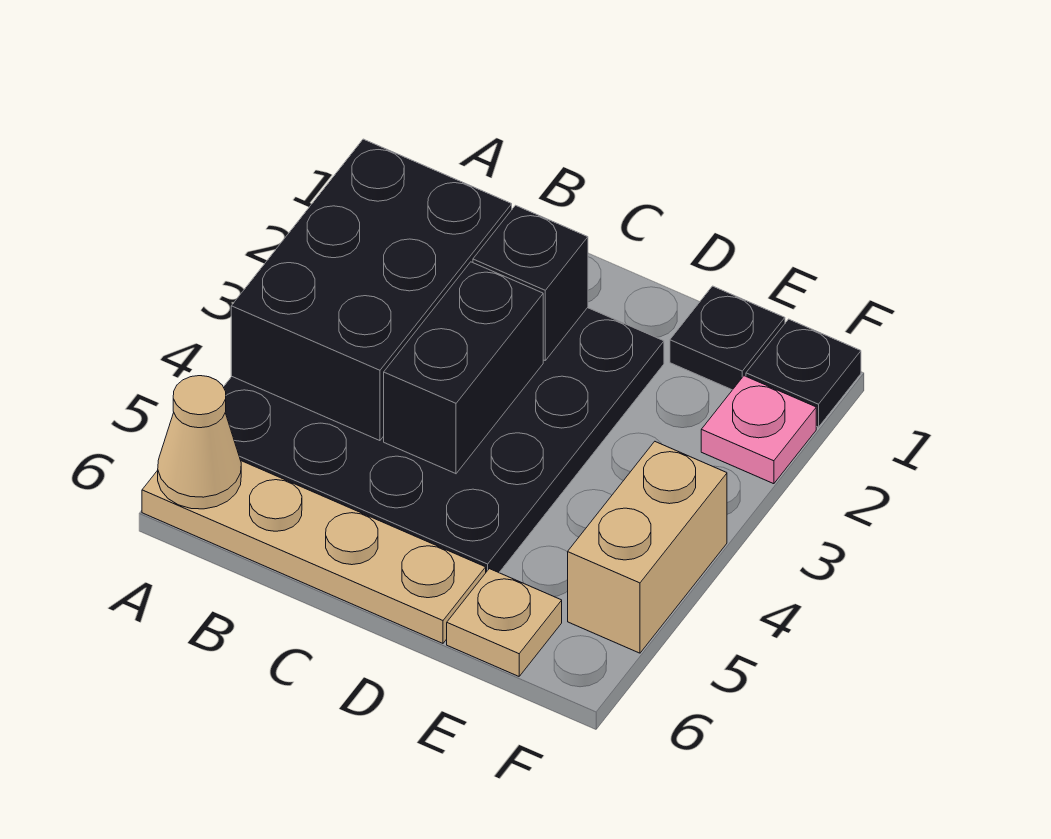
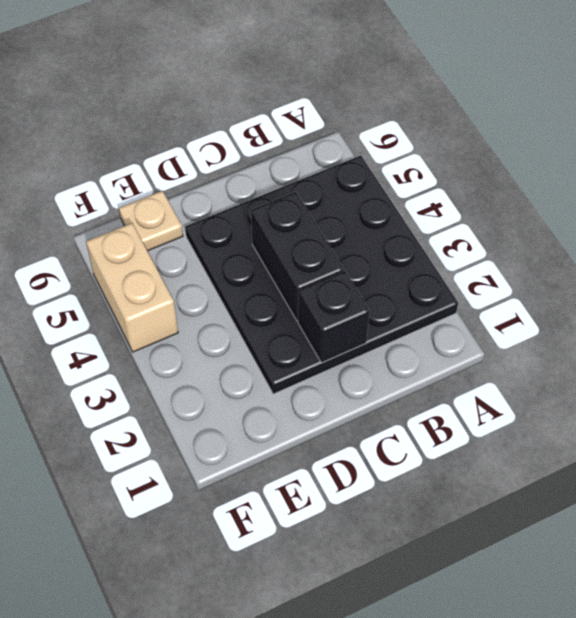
none -> tan 1x4 plate [142,461,486,643]
none -> black 1x1 plate [670,286,785,390]

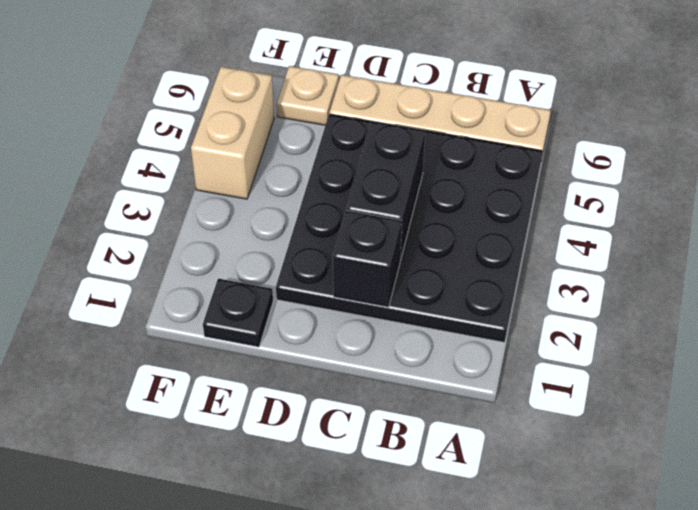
none -> black 1x1 plate [746,319,861,427]
none -> pink 1x1 plate [701,376,816,484]

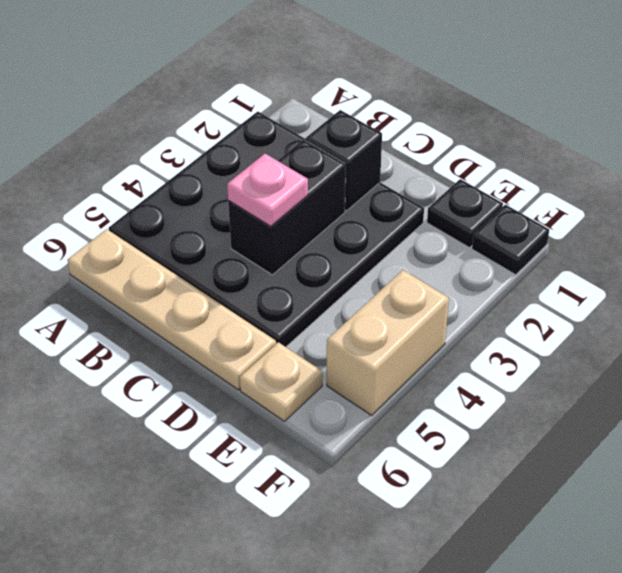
pink 1x1 plate [227,154,308,226] -> pink 1x1 plate moved to [701,376,816,484]
none -> black 2x3 brick [231,139,512,441]
none -> tan 1x1 cone [158,376,241,509]

